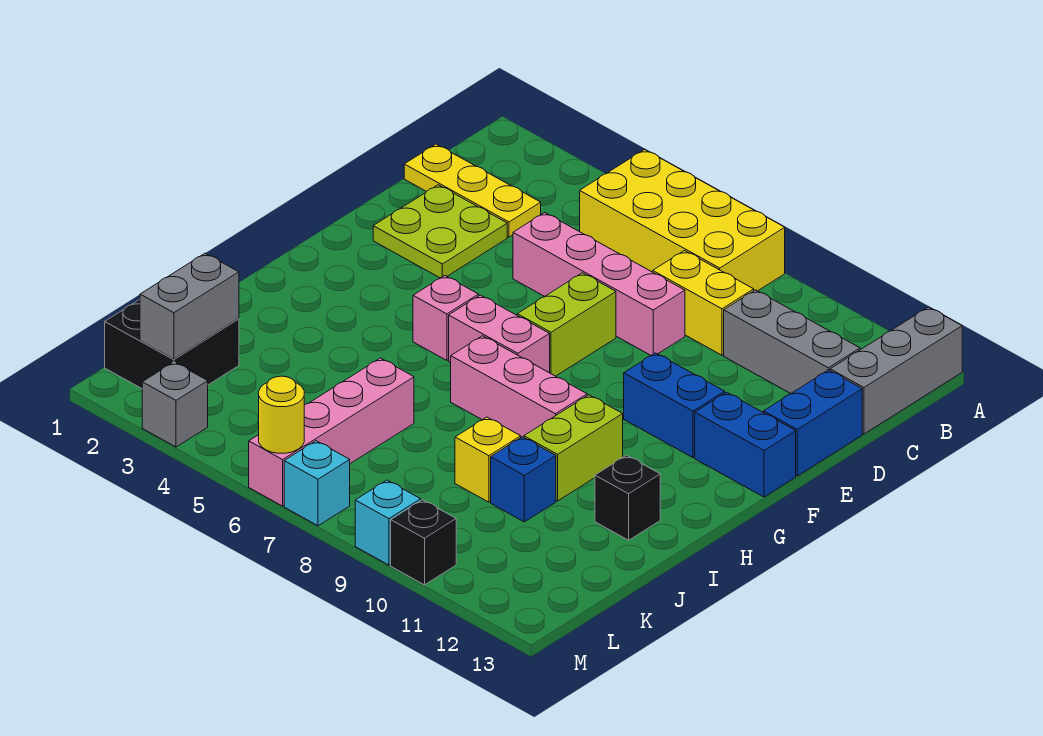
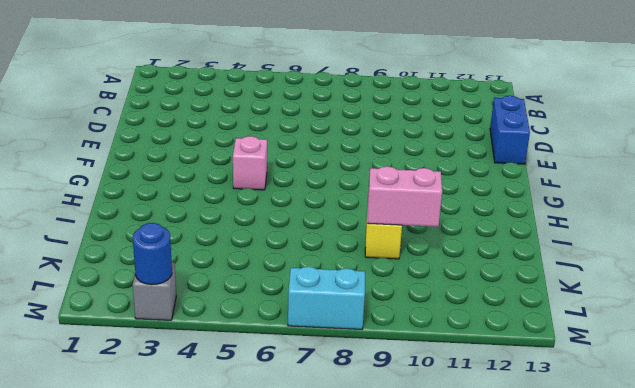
pink 1x2 brick [368,166,442,227] -> pink 1x2 brick moved to [449,295,550,373]
blue 1x1 round brick [133,223,172,285] -> none
cyan 1x2 brick [288,267,365,329] -> cyan 1x1 brick [284,441,350,526]
none -> yellow 2x4 brick [580,150,785,291]
none -> grey 1x3 brick [830,307,962,434]
none -> yellow 1x3 plate [404,144,541,237]

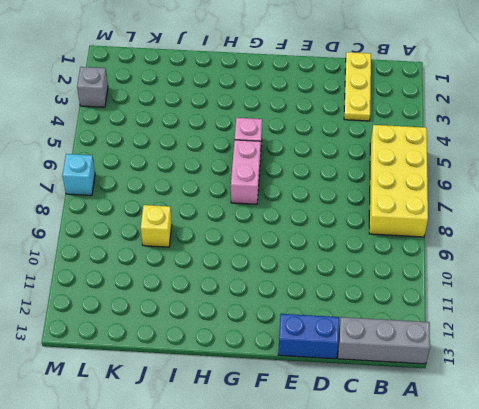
none -> yellow 1x2 brick [653,251,754,355]
none -> grey 1x3 brick [724,290,860,394]
none -> lime 2x2 plate [373,185,507,278]

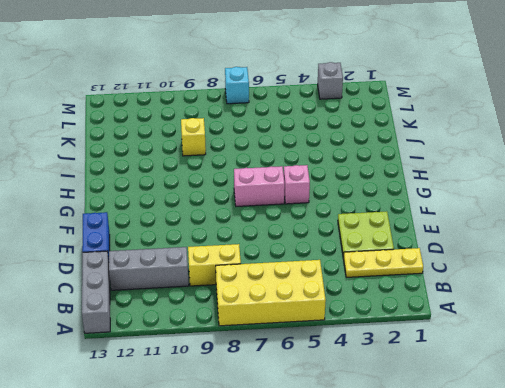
none -> pink 1x4 brick [513,212,685,355]
none -> lime 1x2 brick [517,273,616,376]
none -> blue 1x2 brick [624,353,725,458]

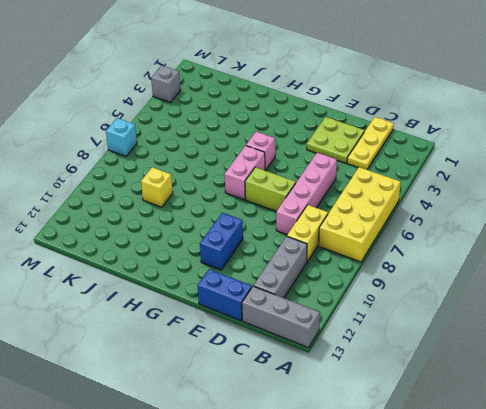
none -> blue 1x2 brick [695,392,796,497]
none -> pink 1x3 brick [451,336,587,437]
none -> lime 1x2 brick [524,395,623,501]

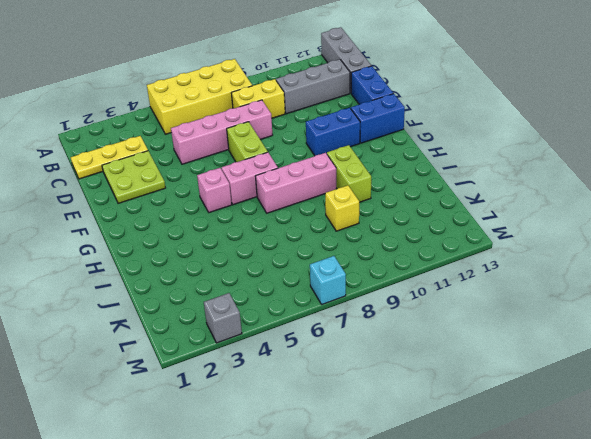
none -> black 1x1 brick [595,455,660,540]
none -> pink 1x4 brick [249,358,414,506]
none -> blue 1x1 brick [491,437,556,522]

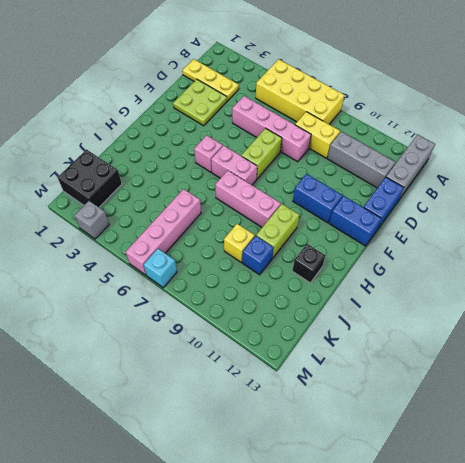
none -> cyan 1x1 brick [355,480,421,565]
none -> black 1x1 brick [391,500,456,585]
none -> grey 1x2 brick [140,253,239,359]

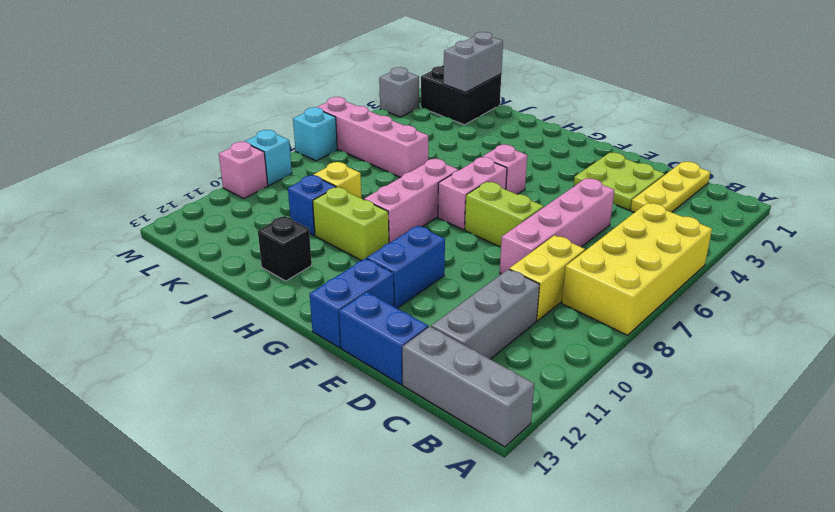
grey 1x2 brick [443,32,503,92] -> grey 1x2 brick turned to [140,253,239,359]
pink 1x1 brick [219,142,268,198] -> black 1x1 brick [391,500,456,585]
none -> yellow 1x1 round brick [259,376,304,453]

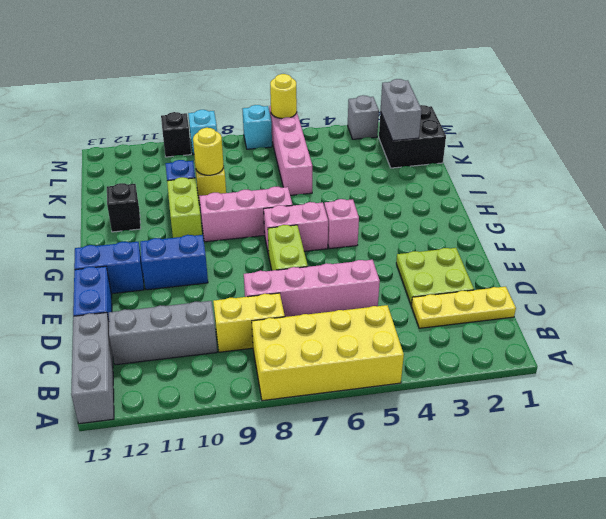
yellow 1x1 round brick [193,128,224,175] -> none

